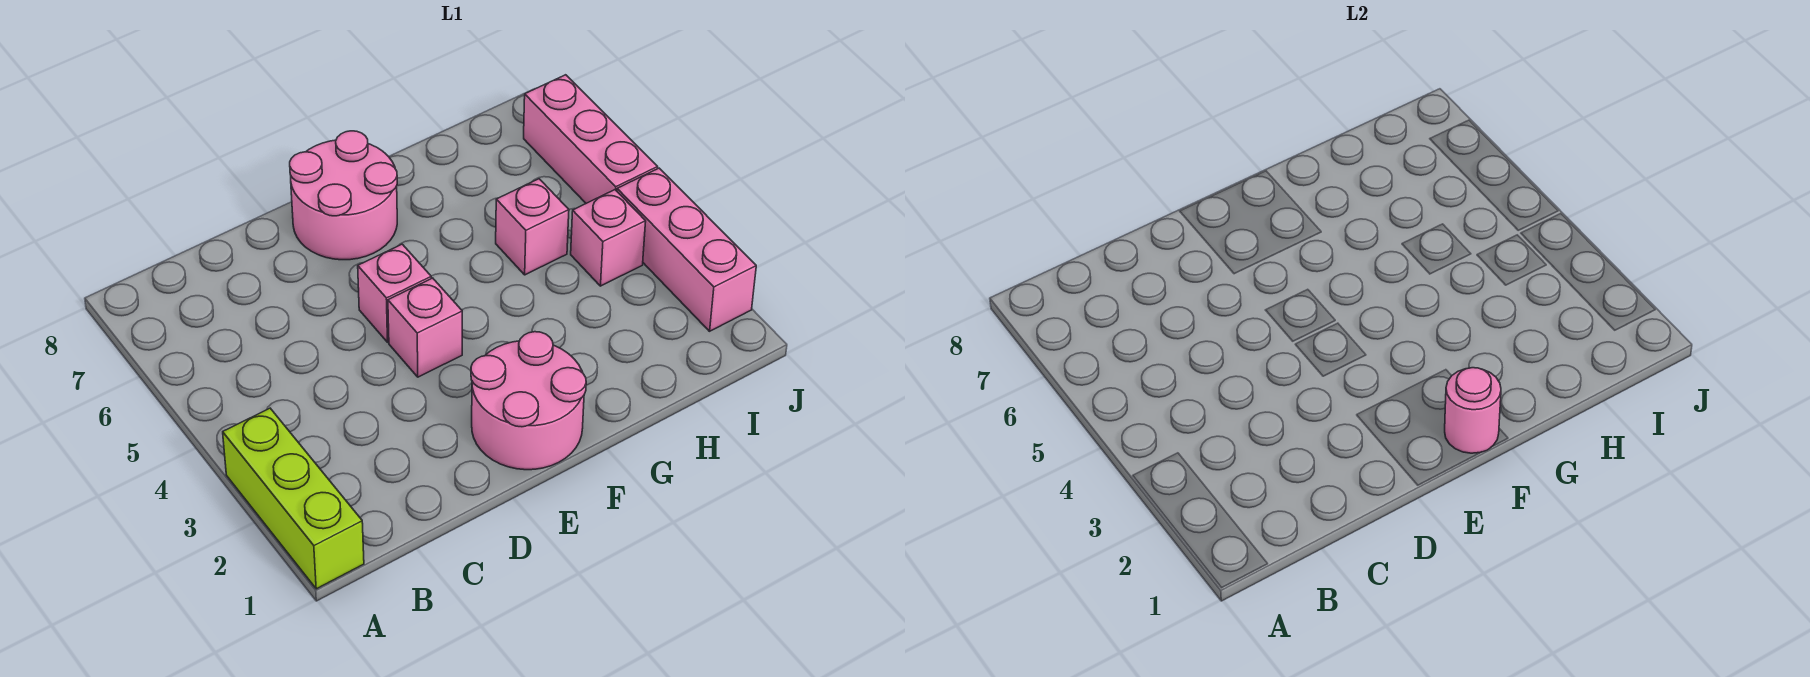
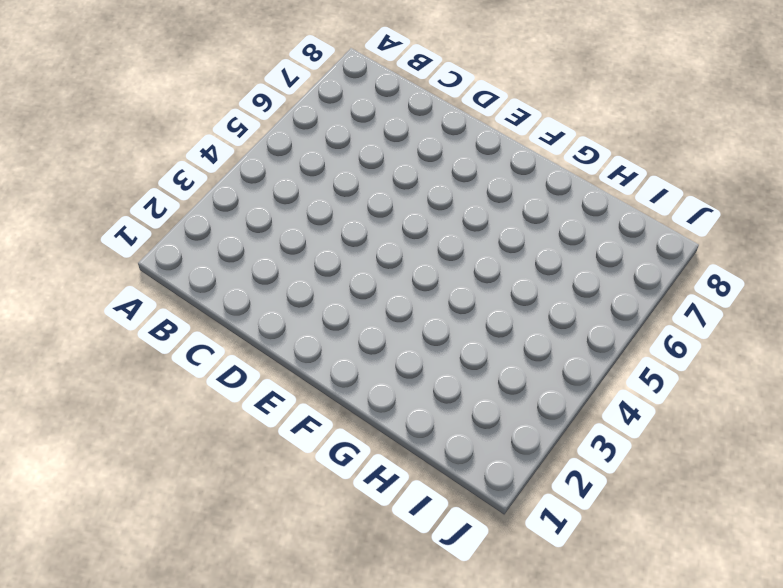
none -> lime 1x3 brick [223,408,364,589]
none -> pink 2x2 round brick [471,332,586,470]

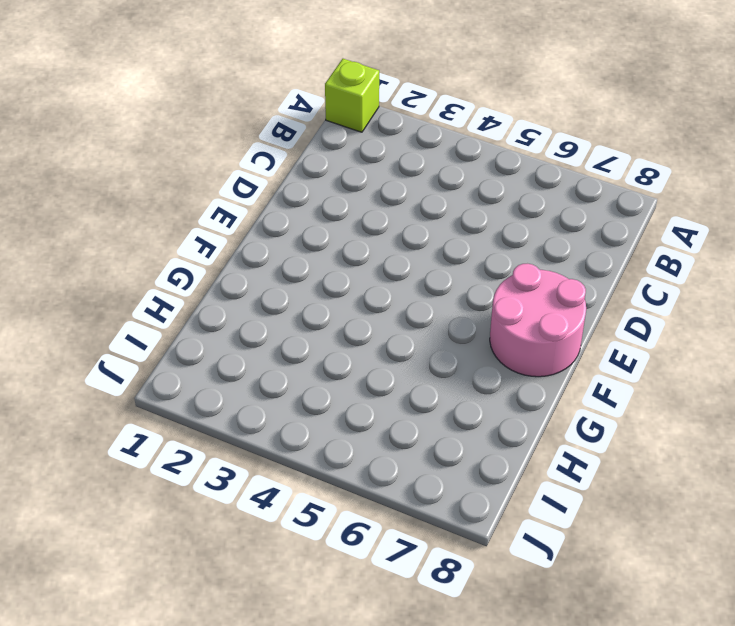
lime 1x1 brick [325,59,379,132] -> lime 1x3 brick [223,408,364,589]
none -> pink 2x2 round brick [471,332,586,470]
none -> pink 1x1 brick [388,278,462,377]

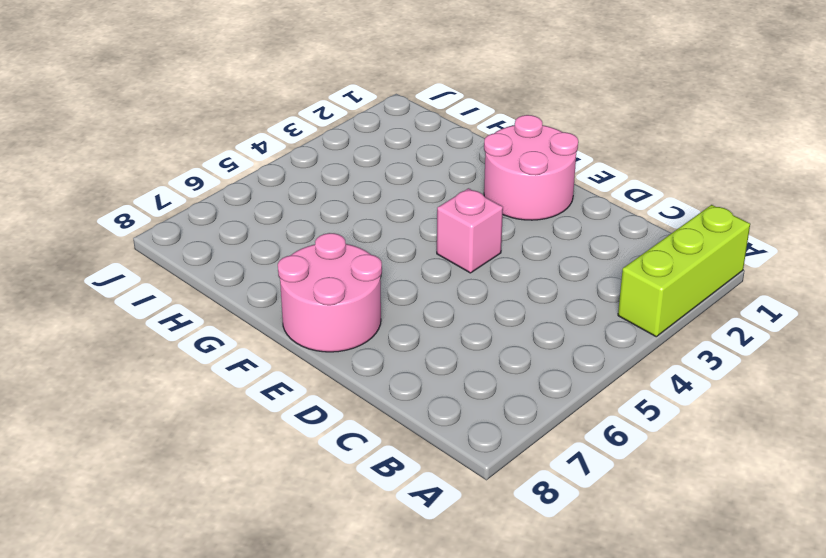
none -> pink 1x1 brick [358,244,431,342]
none -> pink 1x1 brick [496,179,569,275]

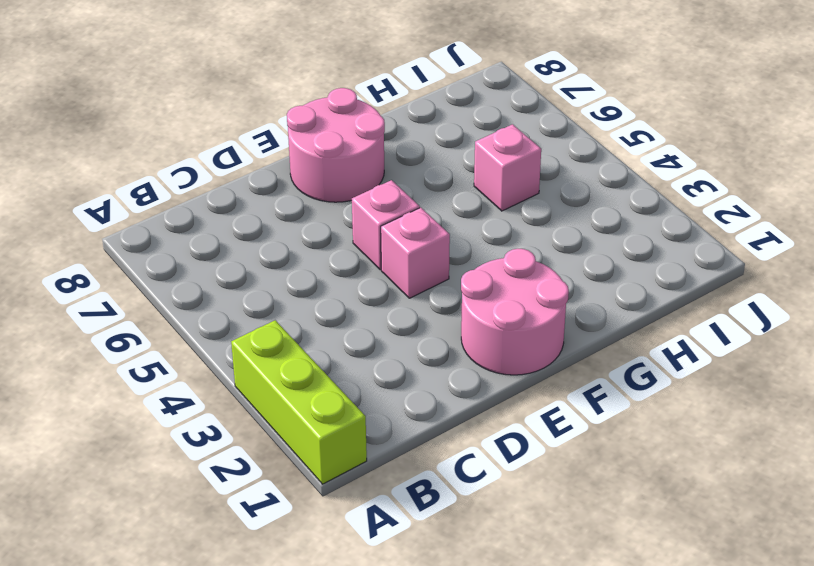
none -> pink 1x1 brick [571,190,646,286]
none -> pink 1x3 brick [617,168,756,331]

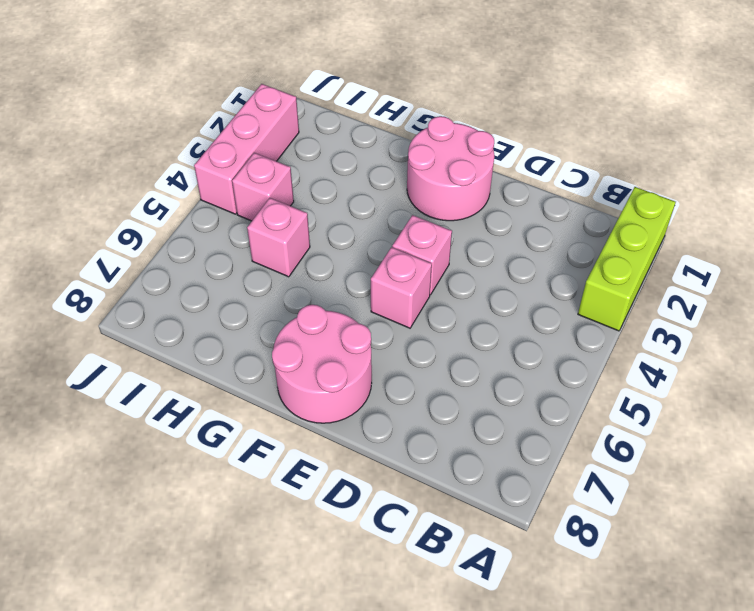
none -> pink 1x3 brick [524,75,658,203]
none -> pink 1x1 round brick [1445,368,1501,453]

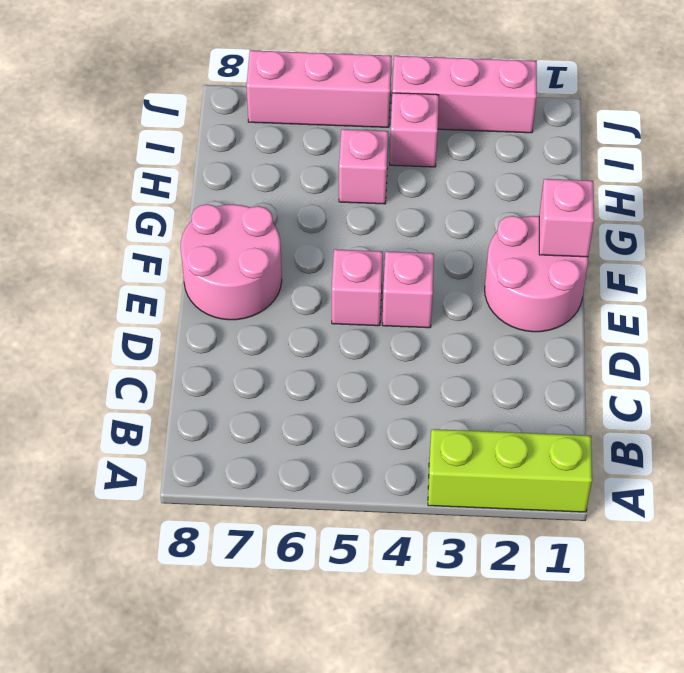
pink 1x1 brick [539,179,594,257] -> pink 1x1 round brick [1445,368,1501,453]

